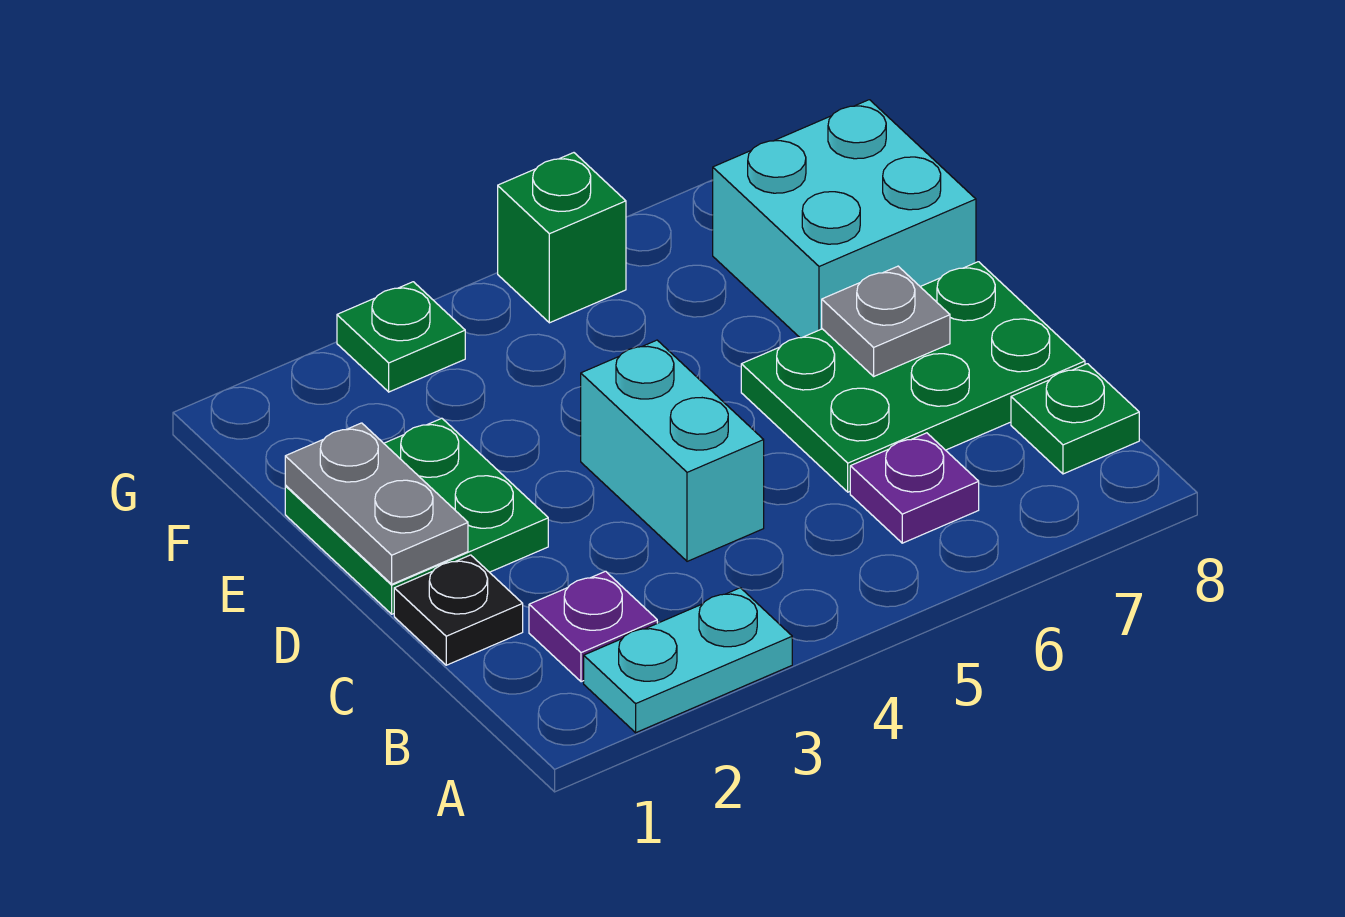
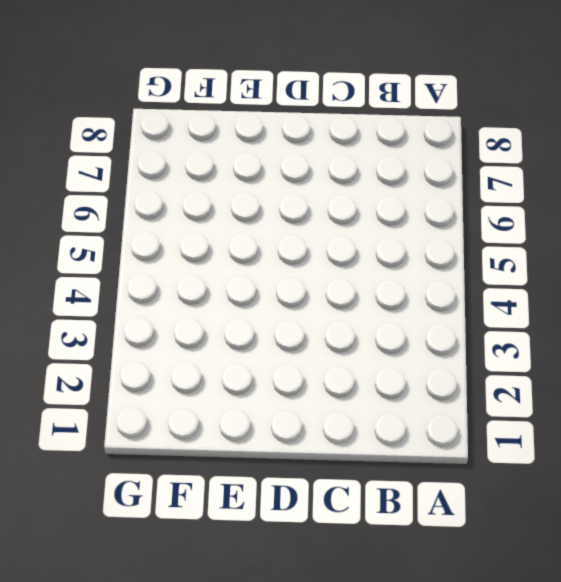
none -> cyan 1x2 plate [584,588,792,733]
none -> purple 1x1 plate [529,571,657,682]
none -> purple 1x1 plate [850,433,979,543]

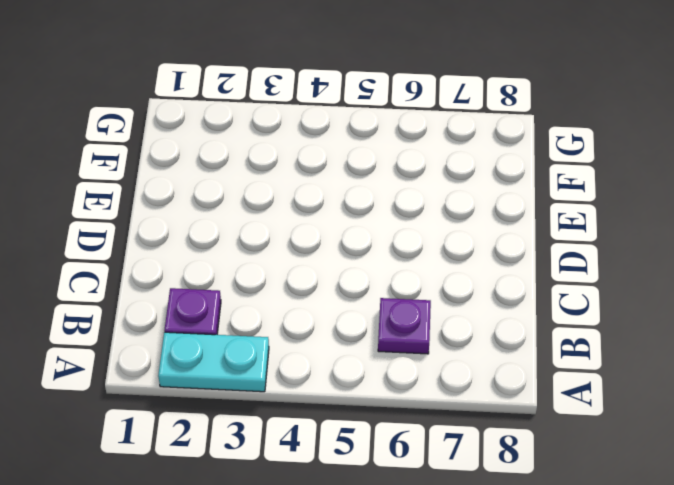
none -> green 1x1 plate [1011,364,1139,474]
none -> black 1x1 plate [394,555,523,665]
none -> cyan 1x2 brick [581,340,764,561]

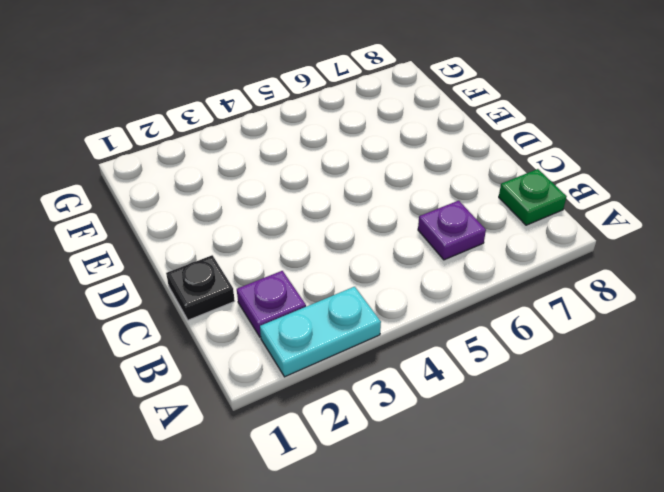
none -> cyan 1x2 brick [581,340,764,561]
none -> green 2x3 plate [741,262,1085,492]
none -> green 2x2 plate [285,418,548,614]

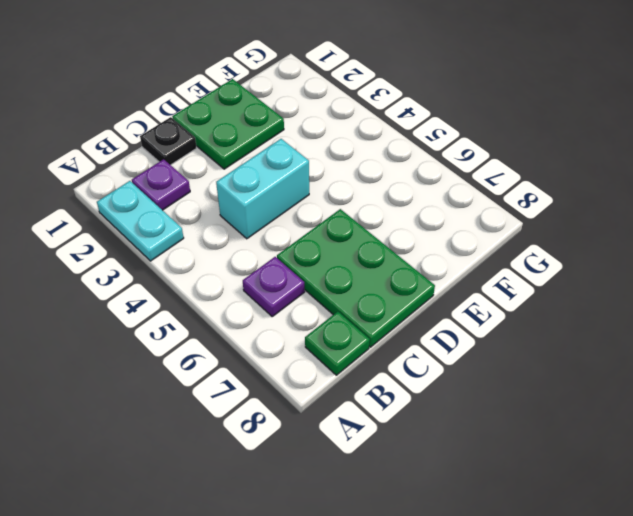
none -> cyan 2x2 brick [713,100,976,338]
none -> green 1x1 plate [337,282,465,392]
none -> green 1x1 brick [498,153,626,323]

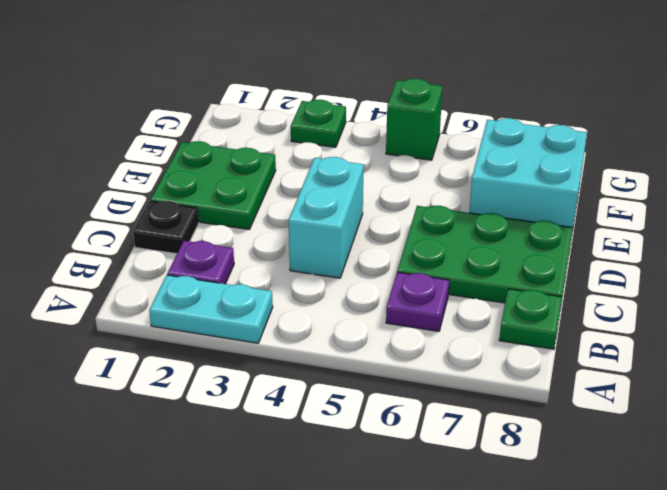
none -> grey 1x2 plate [285,423,468,584]
none -> grey 1x1 plate [822,266,950,376]

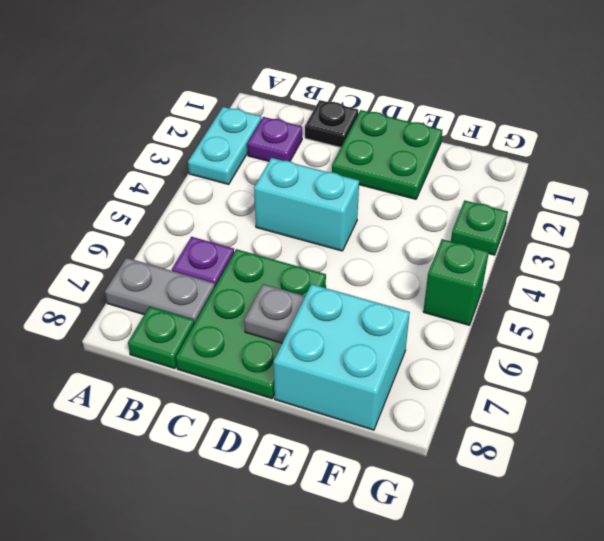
grey 1x2 plate [105,258,215,323] -> grey 1x2 plate moved to [285,423,468,584]

